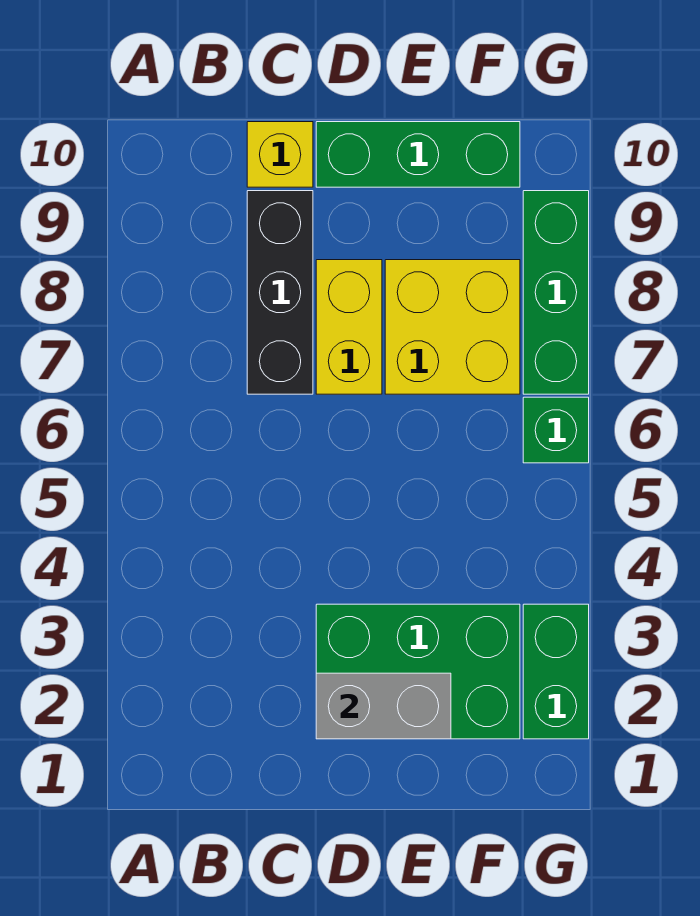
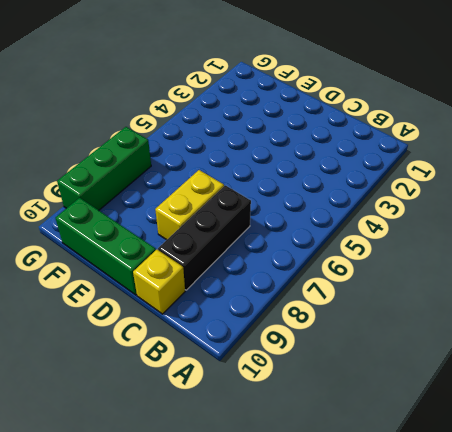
none -> green 2x3 brick [316,604,520,739]
none -> yellow 2x2 brick [385,260,520,394]

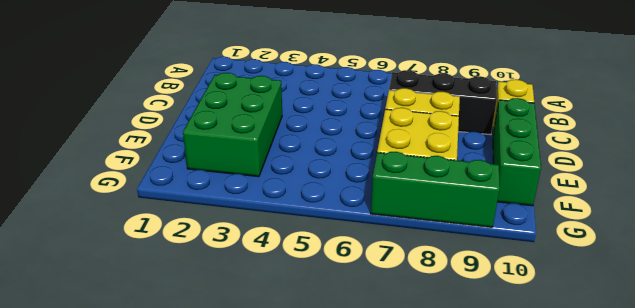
none -> green 1x2 brick [523,604,589,739]
none -> green 1x1 brick [523,397,589,463]

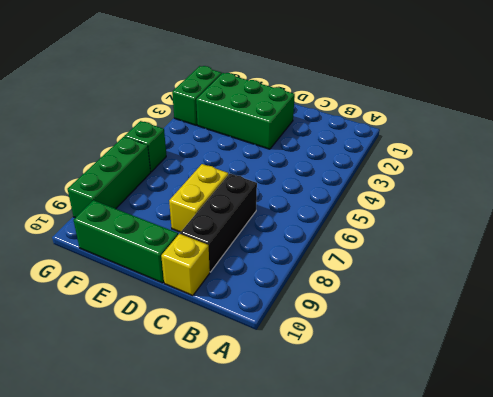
none -> yellow 2x2 brick [385,260,520,394]
none -> grey 1x2 brick [316,673,451,739]

